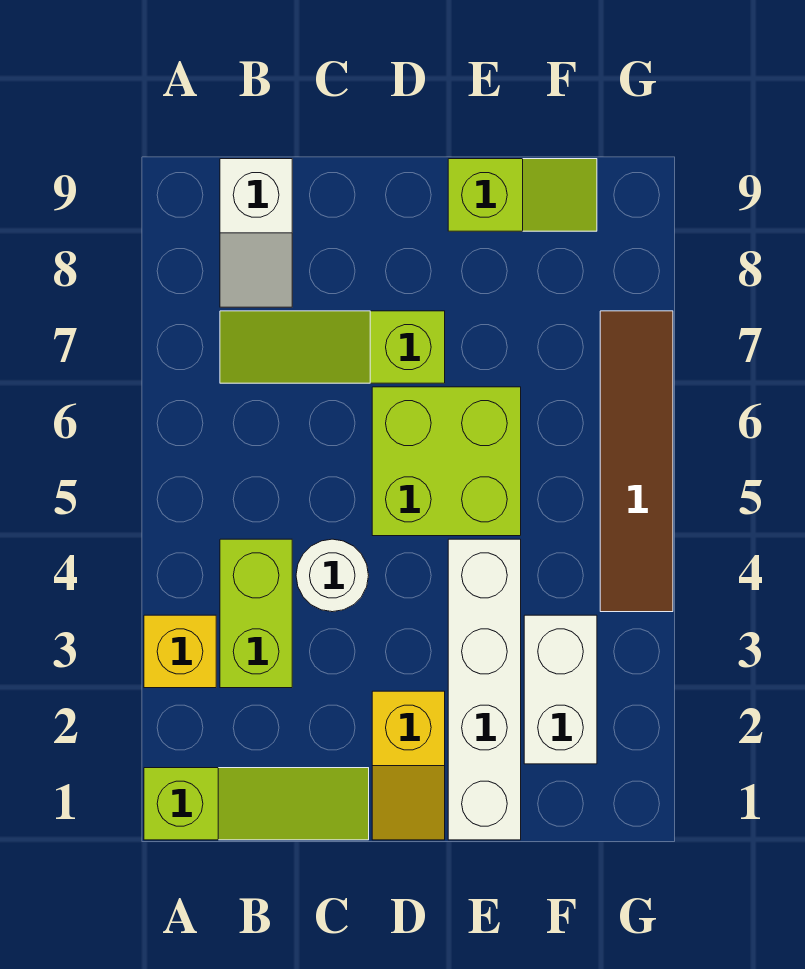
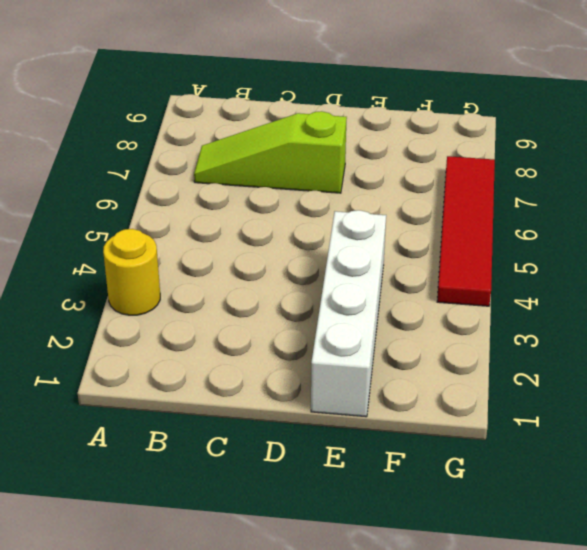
yellow 1x1 round brick [103,229,160,315] -> yellow 1x1 brick [144,615,216,688]
red 1x4 tile [437,156,495,306] -> brown 1x4 tile [600,311,673,612]
none -> lime 1x3 slope [144,768,369,840]
none -> lime 1x2 brick [220,539,292,688]
none -> white 1x2 slope [220,159,292,307]

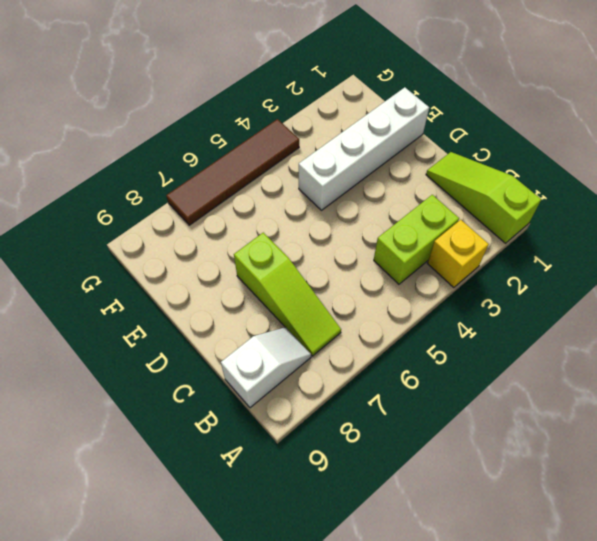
none -> white 1x1 round brick [296,539,369,612]
none -> yellow 1x2 slope [372,691,445,840]
none -> lime 2x2 brick [372,387,521,536]

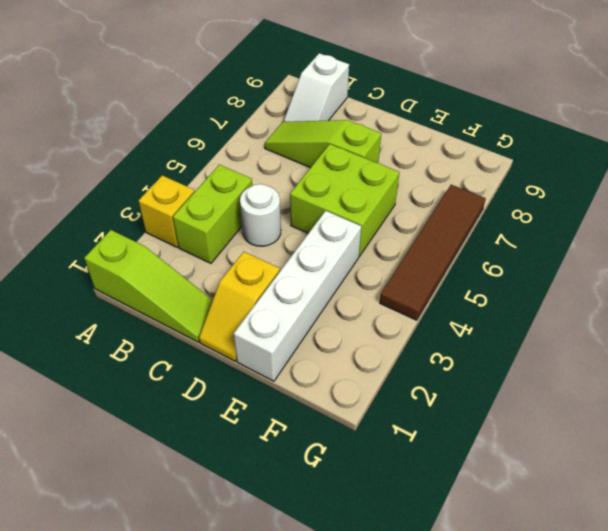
none -> lime 1x2 slope [448,159,597,231]
none -> white 1x2 brick [524,615,597,764]

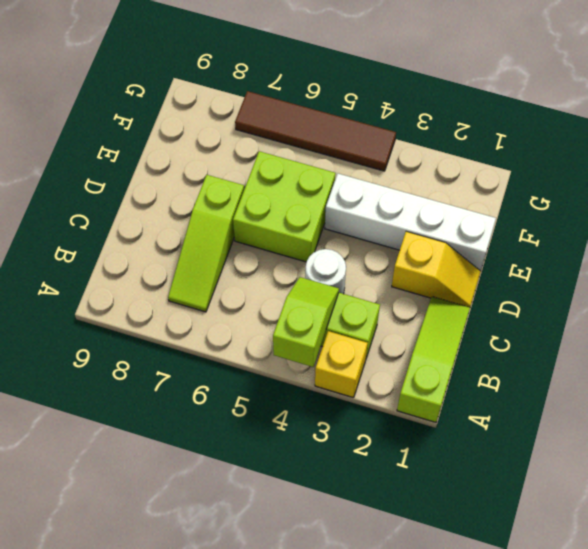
lime 1x2 slope [273,277,339,367] -> lime 1x2 slope moved to [448,159,597,231]
none -> white 1x2 slope [220,159,292,307]
none -> white 1x2 brick [524,615,597,764]

